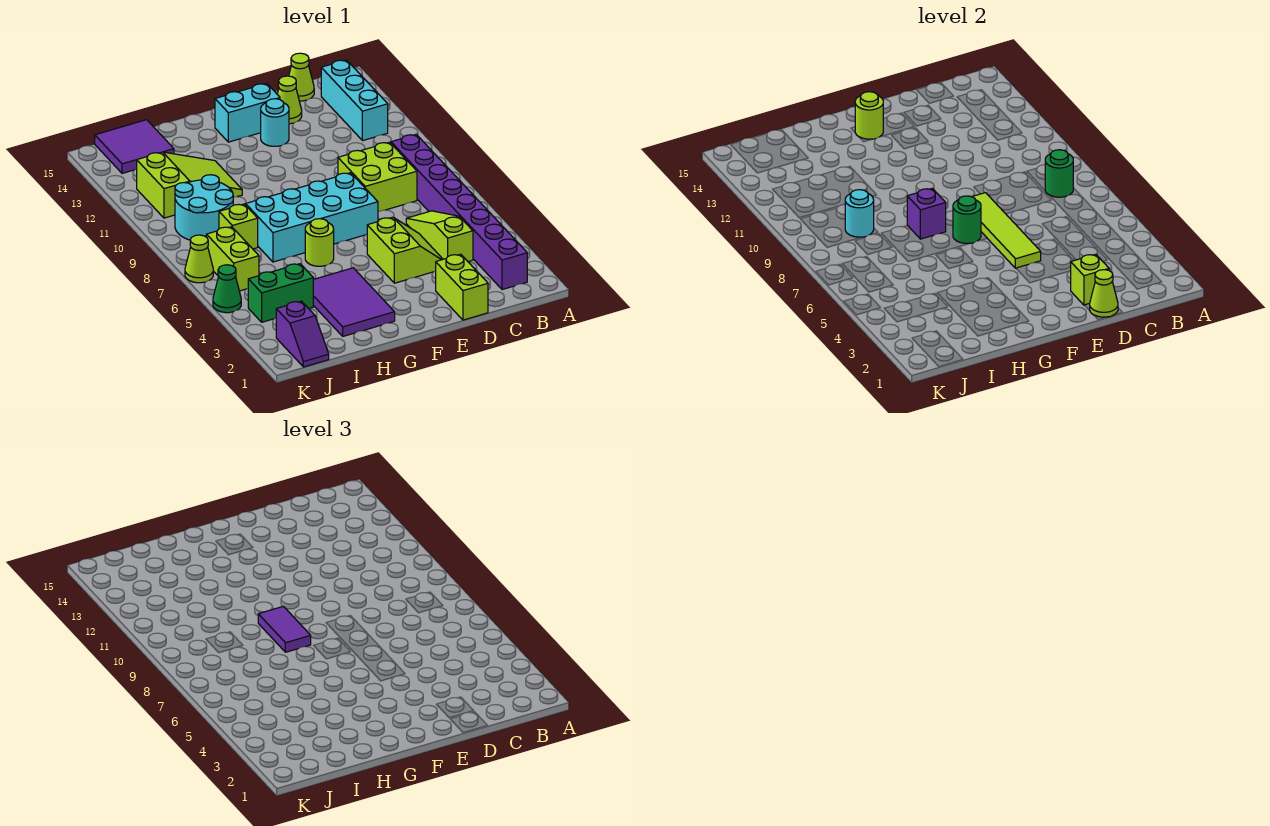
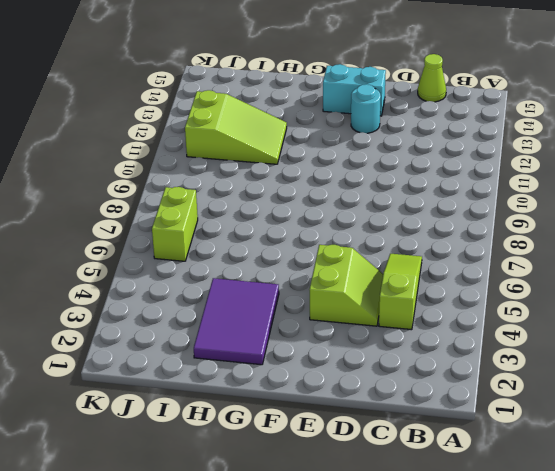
none -> purple 1x8 brick [391,134,527,290]
none -> cyan 1x3 brick [321,60,388,141]
none -> lime 2x2 brick [338,142,417,212]
none -> lime 1x2 brick [436,254,488,320]

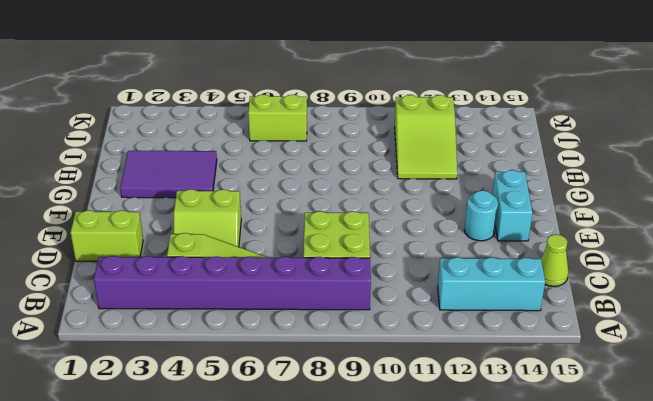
none -> lime 1x1 cone [277,76,302,124]
none -> cyan 2x4 brick [246,173,378,262]
none -> lime 1x1 round brick [305,219,334,266]
none -> green 1x2 brick [248,264,313,322]

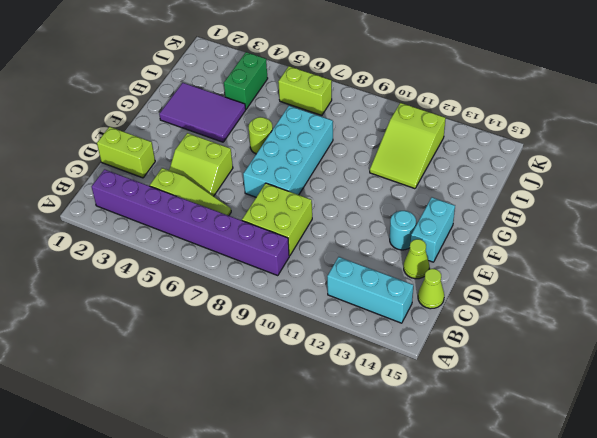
none -> lime 1x1 brick [219,204,258,249]
none -> cyan 2x2 round brick [175,175,233,240]
none -> purple 2x2 tile [95,120,174,173]
none -> purple 1x2 slope [276,301,329,367]

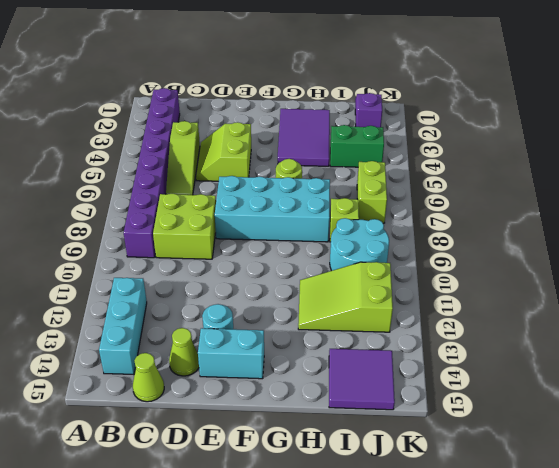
none -> lime 1x2 brick [436,254,488,320]
none -> green 1x1 cone [213,265,241,313]
none -> lime 1x1 cone [185,235,213,283]
none -> green 1x1 round brick [1045,150,1073,197]

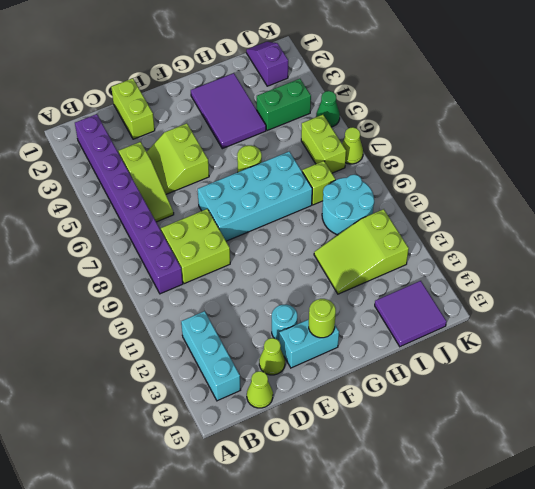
none -> green 1x1 round brick [1045,150,1073,197]
none -> lime 1x1 cone [1090,270,1118,317]
none -> lime 1x1 brick [1071,254,1109,305]
none -> lime 1x4 tile [972,193,1041,268]

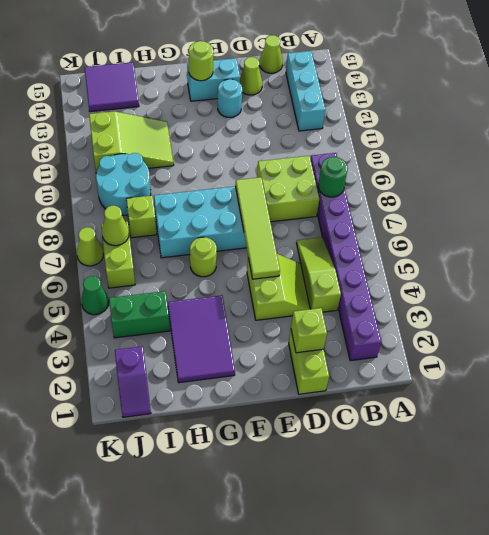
lime 1x1 cone [102,206,129,246] -> lime 1x1 cone moved to [1090,270,1118,317]
none -> green 1x1 round brick [953,196,981,243]
none -> purple 1x1 brick [907,188,946,239]
none -> cyan 1x1 round brick [845,190,874,237]
none -> purple 1x2 tile [258,606,311,652]

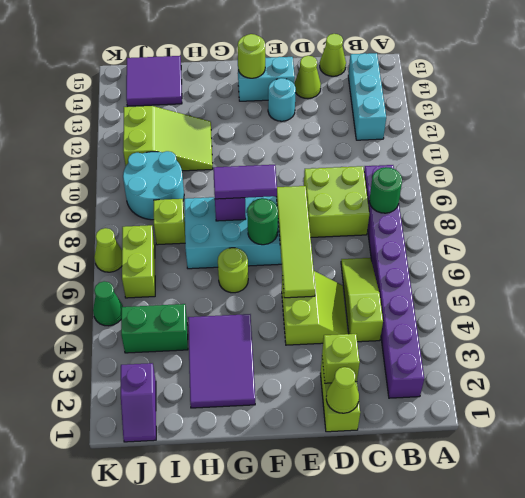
purple 1x2 tile [213,165,277,199] -> purple 1x2 tile turned to [258,606,311,652]
none -> cyan 1x1 round brick [845,190,874,237]

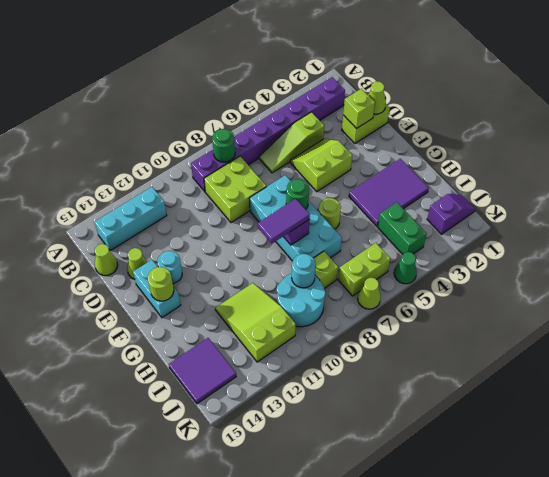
none -> lime 1x4 tile [972,193,1041,268]

